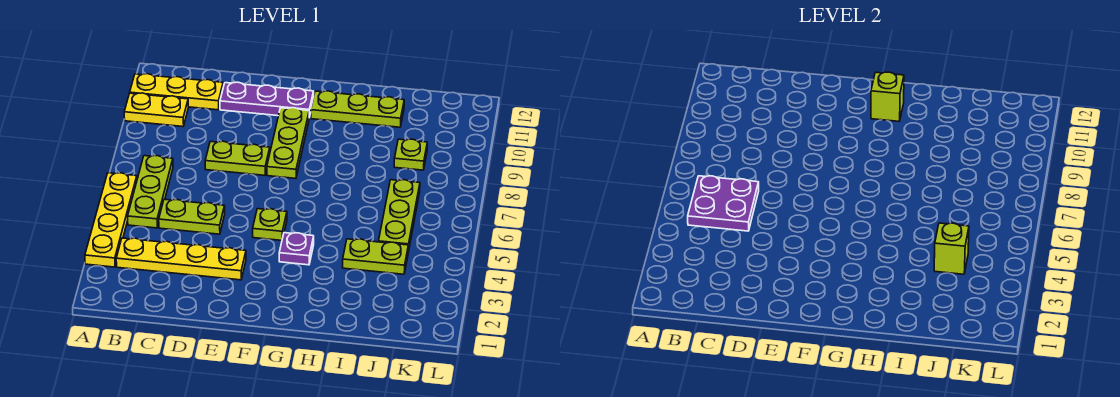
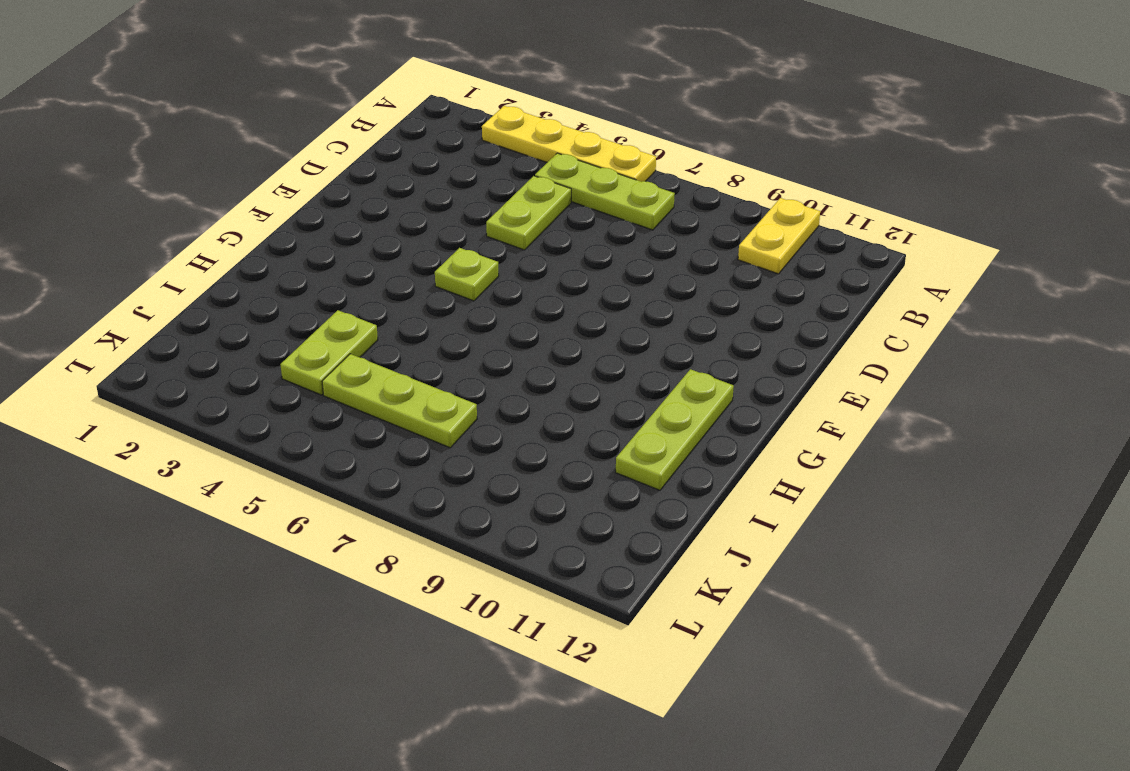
none -> yellow 1x3 plate [130,74,223,110]
none -> yellow 1x4 plate [116,238,246,280]
none -> lime 1x2 plate [205,141,270,175]

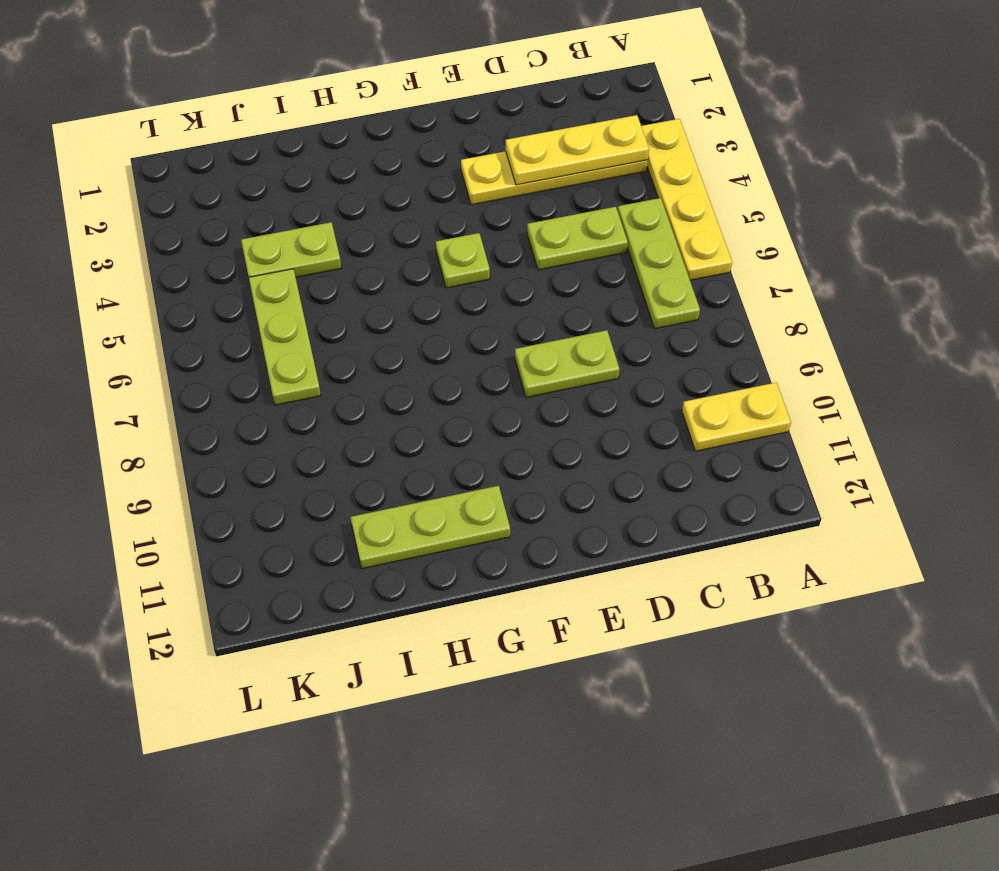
yellow 1x3 plate [506,115,649,185] -> yellow 1x3 plate moved to [130,74,223,110]
none -> purple 1x3 plate [220,82,314,118]
none -> lime 1x3 plate [267,108,309,178]
none -> purple 1x1 plate [279,233,314,265]

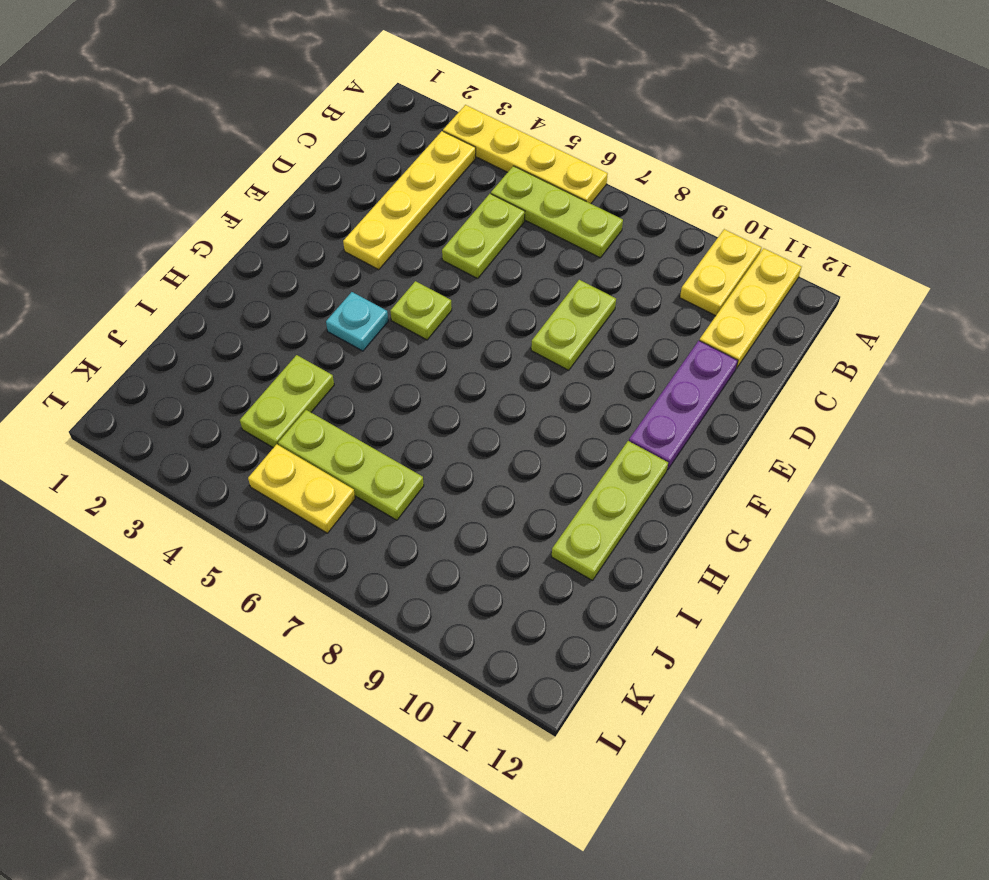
cyan 1x1 plate [326,292,388,351] -> purple 1x1 plate [279,233,314,265]
yellow 1x2 plate [248,444,355,533] -> none
none -> lime 1x3 plate [267,108,309,178]
none -> lime 1x1 plate [394,139,427,170]
none -> purple 2x2 plate [688,176,759,231]

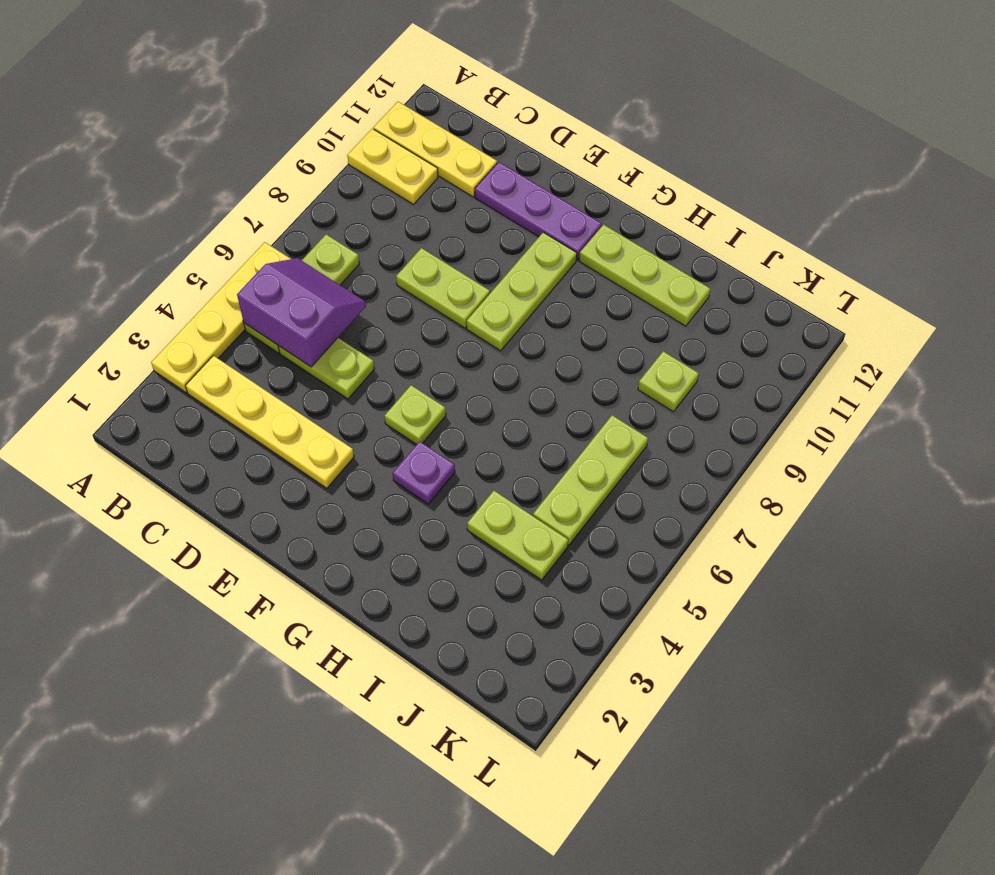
purple 2x2 slope [237,258,366,367] -> purple 2x2 plate [688,176,759,231]
none -> lime 1x1 brick [871,72,904,121]
none -> lime 1x1 brick [934,223,969,274]

